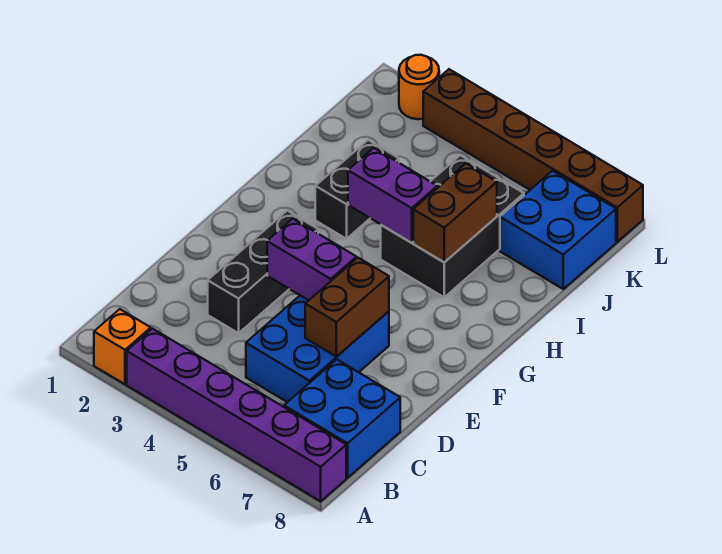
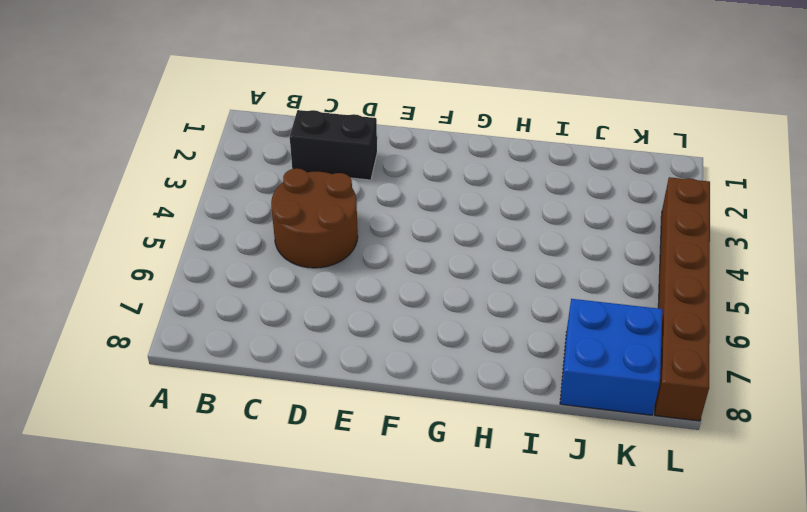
black 1x2 brick [290,110,377,180] -> black 1x2 brick moved to [315,140,399,239]
brown 2x2 round brick [271,168,358,268] -> blue 2x3 brick [246,296,389,402]
none -> orange 1x1 brick [94,309,151,384]
none -> purple 1x6 brick [127,329,346,501]
none -> blue 2x2 brick [284,359,400,478]

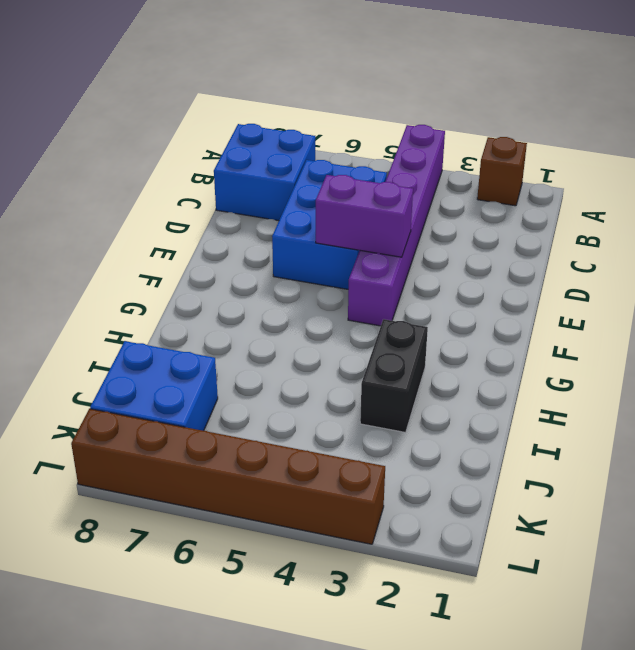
brown 1x1 brick [477,137,527,206] -> orange 1x1 brick [94,309,151,384]
purple 1x6 brick [348,125,445,326] -> purple 1x6 brick turned to [127,329,346,501]
none -> black 1x3 brick [208,211,318,333]
none -> black 2x3 brick [381,155,524,297]
none -> orange 1x1 round brick [399,55,439,119]

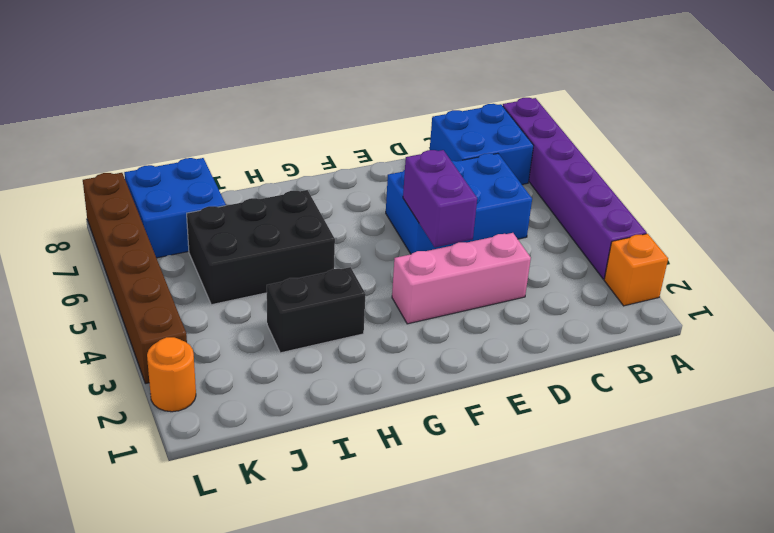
pink 1x3 brick [392,233,531,324] -> black 1x3 brick [208,211,318,333]
none -> brown 1x2 brick [305,258,389,357]
none -> purple 1x2 brick [348,148,437,243]
none -> brown 1x2 brick [413,164,497,262]

